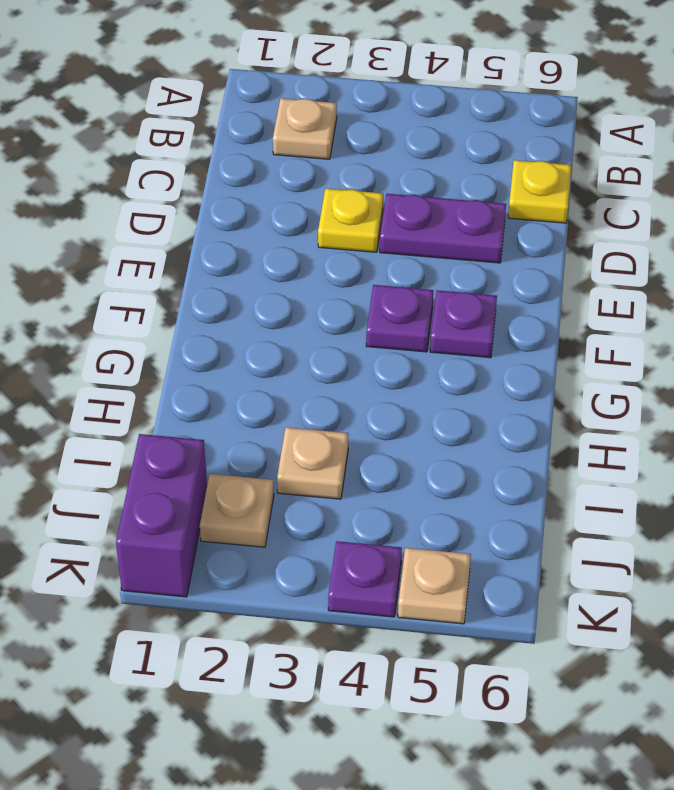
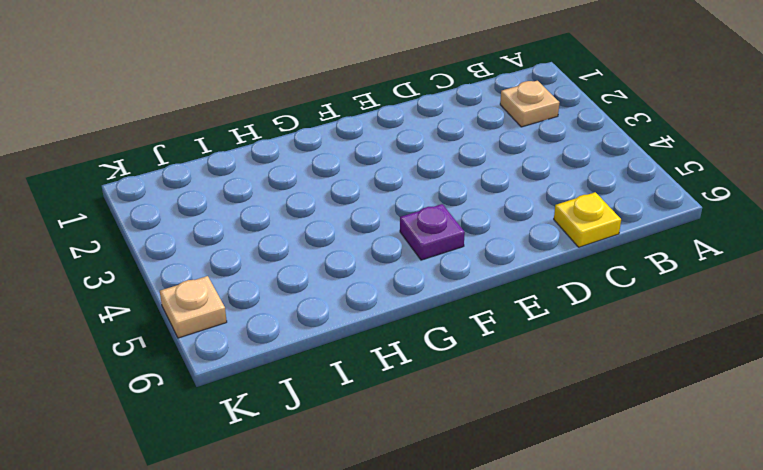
none -> yellow 1x1 plate [318,188,383,252]
none -> purple 1x2 plate [380,194,506,263]

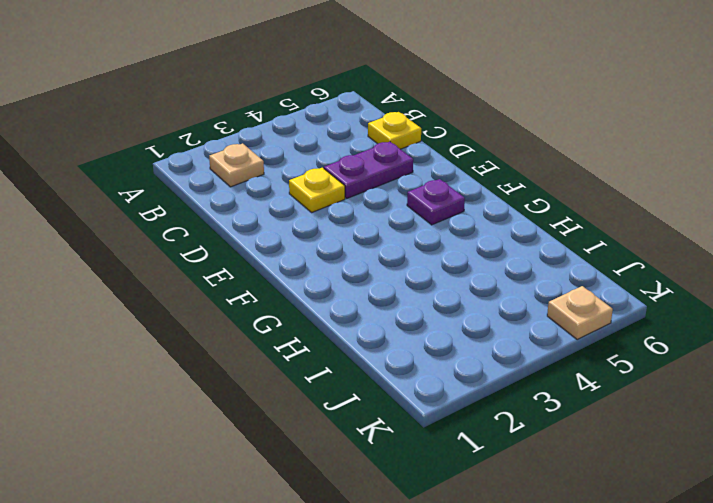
none -> purple 1x1 plate [366,285,433,352]
none -> tan 1x1 plate [277,427,349,499]

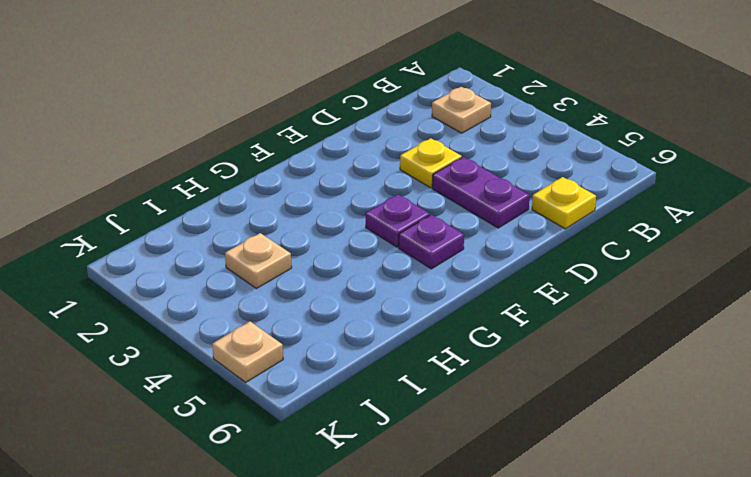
none -> purple 1x2 brick [116,434,207,597]
none -> tan 1x1 plate [200,474,274,547]

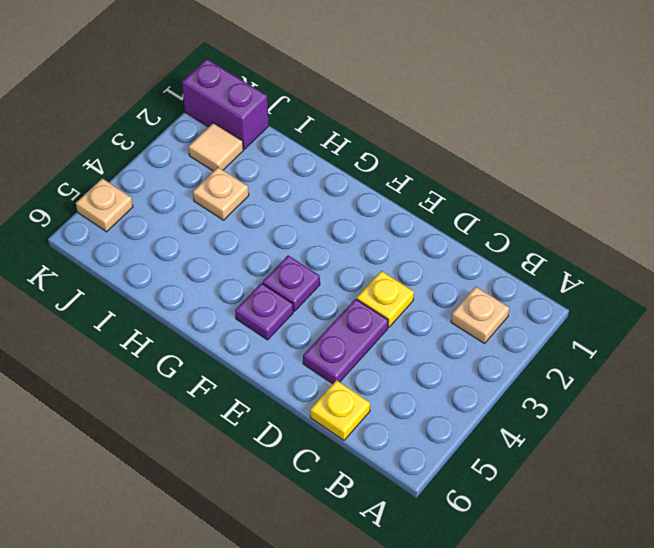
tan 1x1 tile [188,123,243,171] -> tan 1x1 plate [200,474,274,547]
none -> purple 1x1 plate [328,541,402,617]

